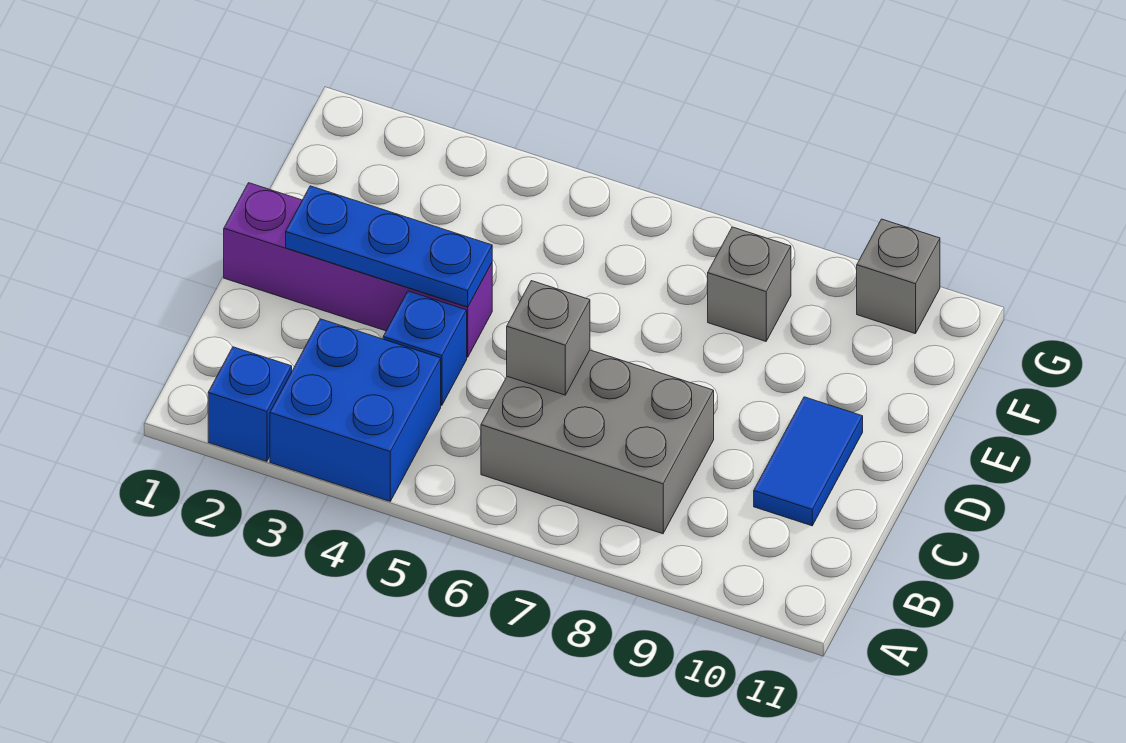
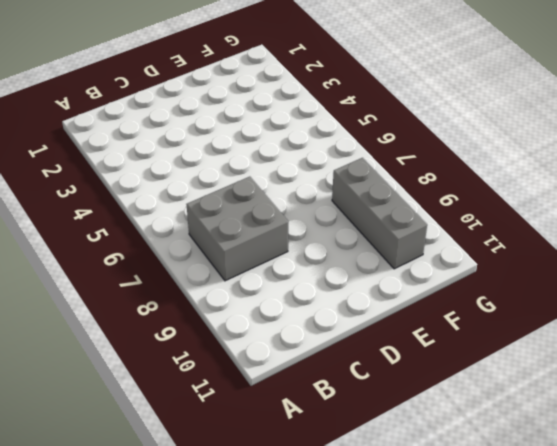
grey 2x2 brick [186,177,288,281] -> grey 2x3 brick [481,350,714,534]
grey 1x3 brick [332,158,427,269] -> grey 1x1 brick [708,227,791,341]
none -> blue 1x1 brick [208,347,292,461]
none -> blue 2x2 brick [270,319,441,501]

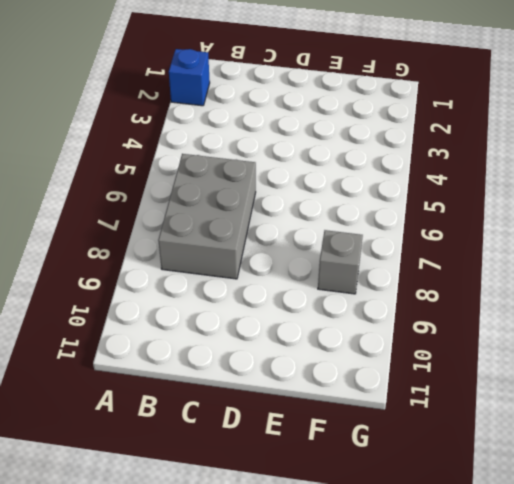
none -> blue 2x2 brick [270,319,441,501]
none -> blue 1x1 brick [383,291,467,405]

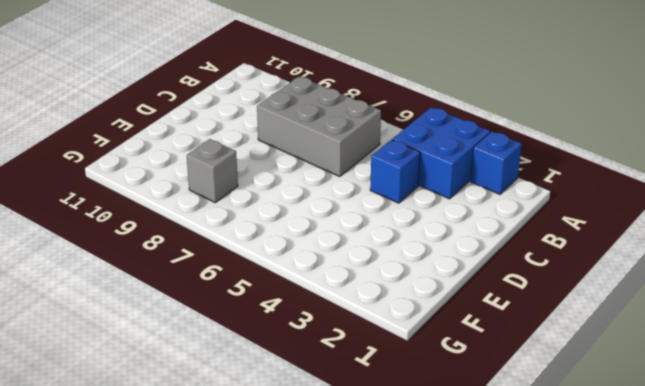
none -> blue 1x2 tile [754,397,863,526]
none -> purple 1x4 brick [224,183,492,357]

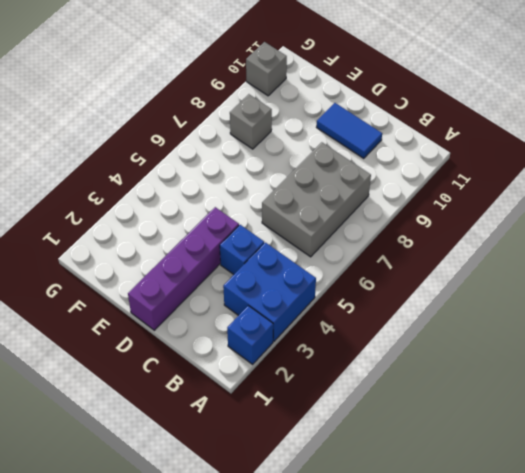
none -> grey 1x1 brick [507,281,590,395]
none -> blue 1x3 plate [286,186,492,307]

